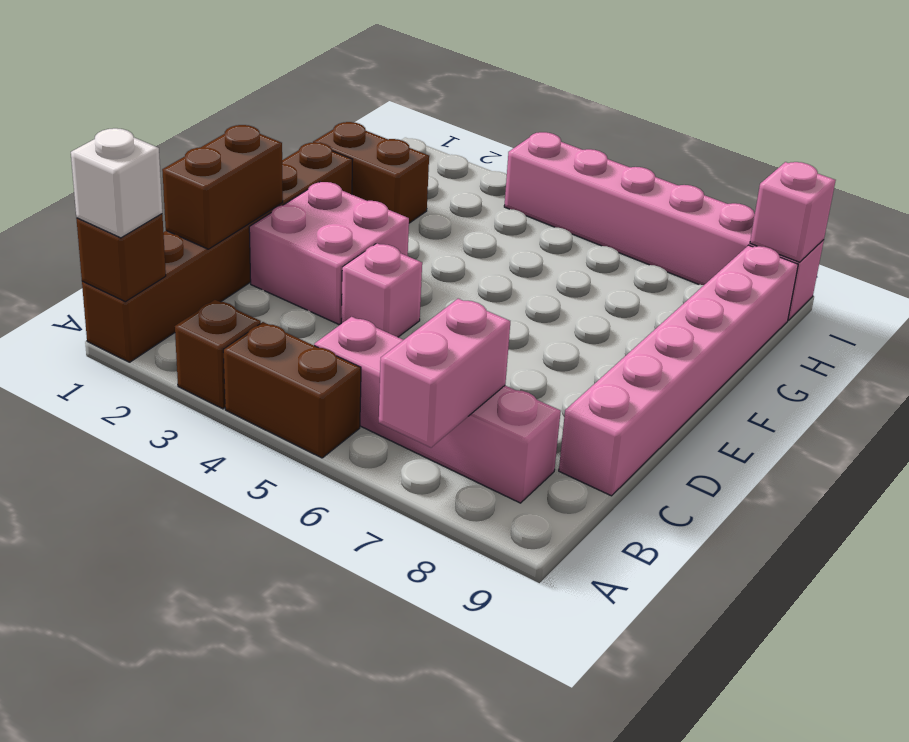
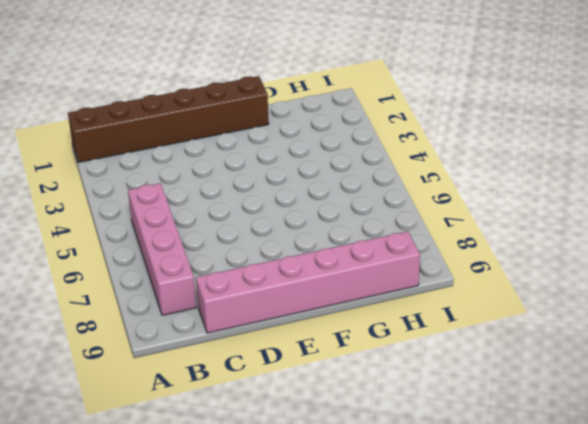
none -> brown 1x1 brick [175,300,261,409]
none -> brown 1x2 brick [223,322,361,458]
none -> pink 2x2 brick [249,182,409,324]

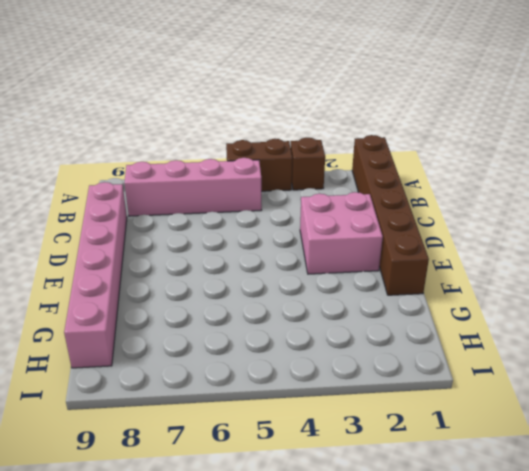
none -> pink 1x1 brick [341,243,422,337]
none -> brown 1x2 brick [313,122,429,223]
none -> pink 1x6 brick [504,132,824,320]

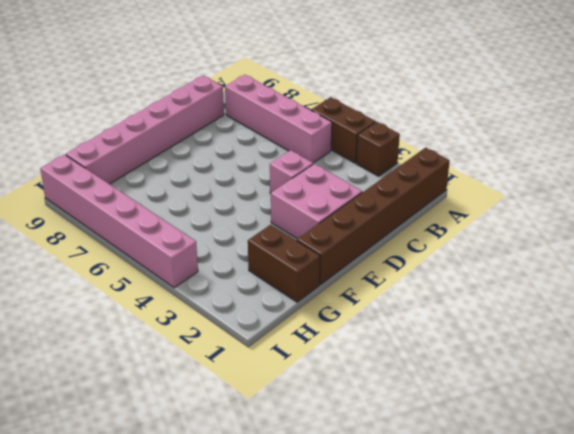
none -> brown 1x1 brick [77,214,166,302]
none -> pink 1x2 brick [379,299,510,448]
none -> brown 1x2 brick [162,125,283,249]

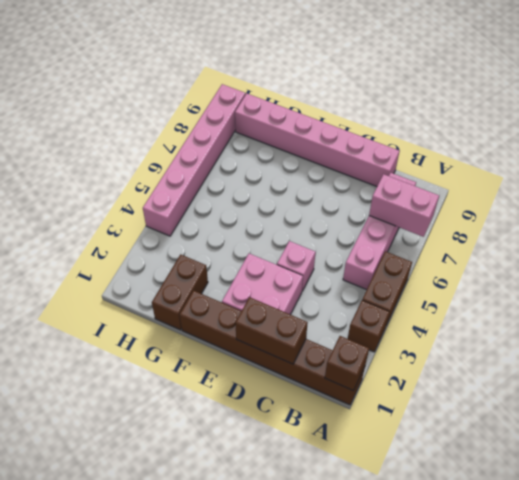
none -> pink 1x1 brick [750,162,836,262]
none -> white 1x1 brick [71,128,162,238]

